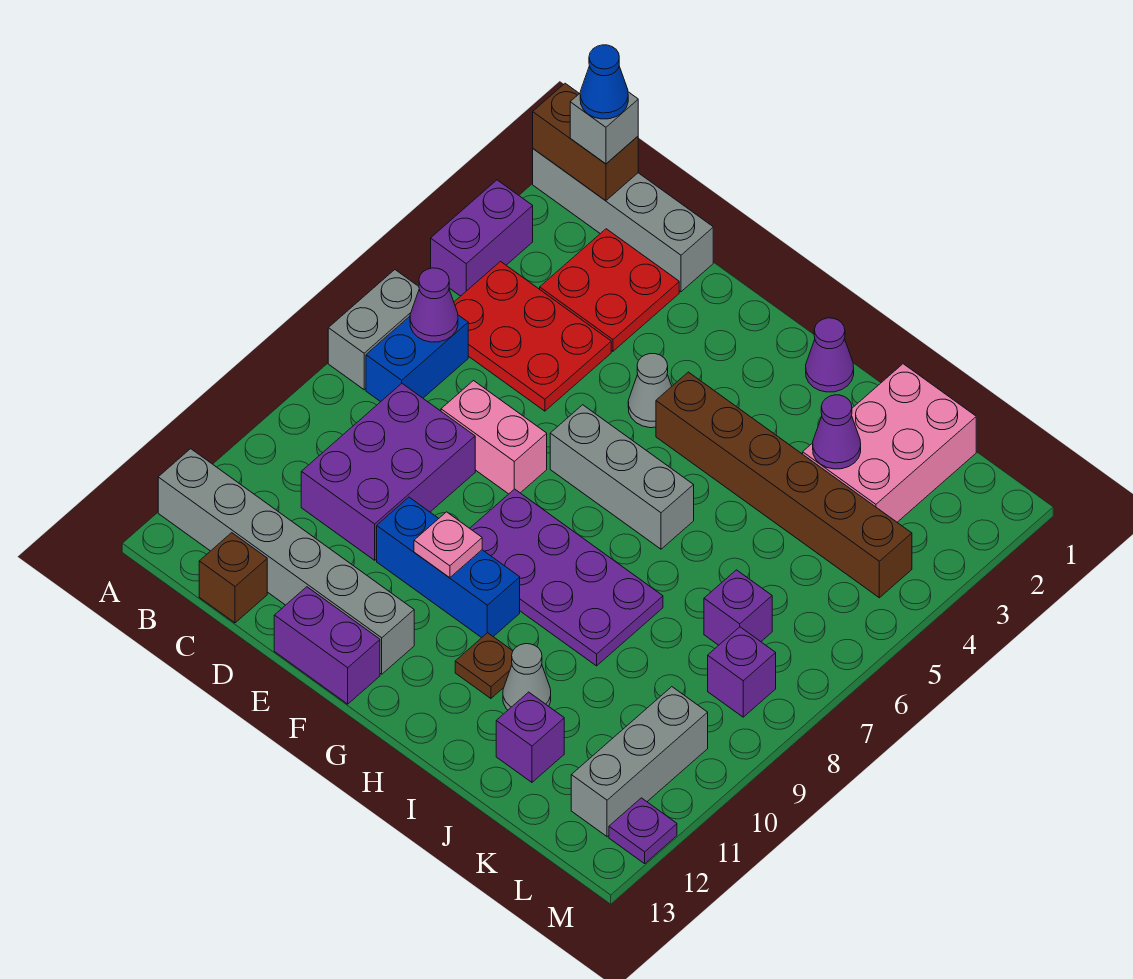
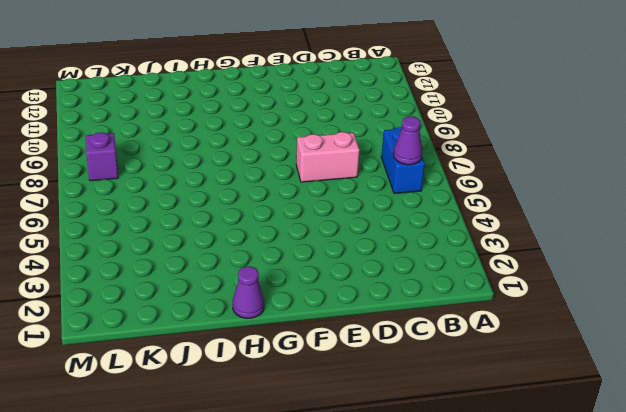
none -> grey 1x4 brick [533,149,713,292]
none -> purple 1x2 brick [431,180,533,296]
none -> grey 1x2 brick [328,270,419,390]
none -> grey 1x6 brick [158,449,414,674]

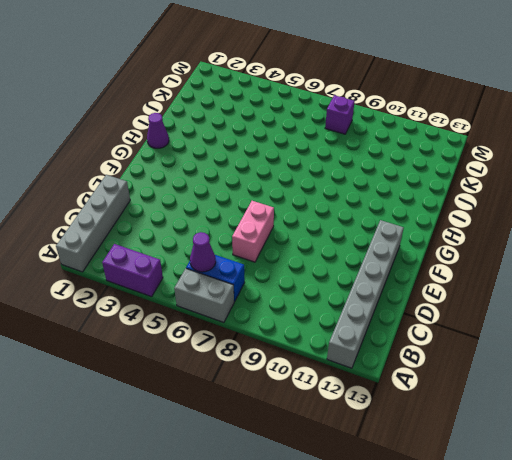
none -> red 2x3 plate [454,262,611,411]
none -> red 2x2 plate [540,229,679,351]
none -> purple 2x3 brick [301,384,475,560]
none -> brown 1x1 brick [199,533,267,623]

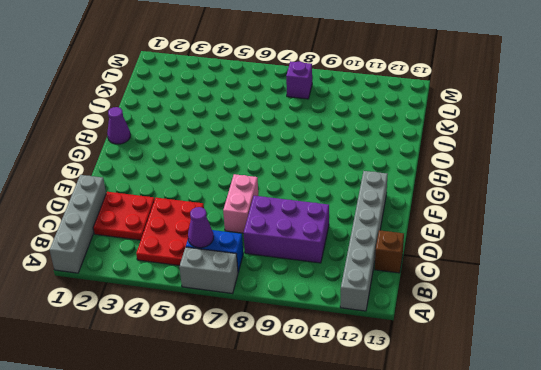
none -> purple 1x2 brick [431,180,533,296]
none -> blue 1x3 brick [377,497,520,638]
none -> purple 1x2 brick [274,587,380,704]
none -> grey 1x1 cone [628,354,672,428]

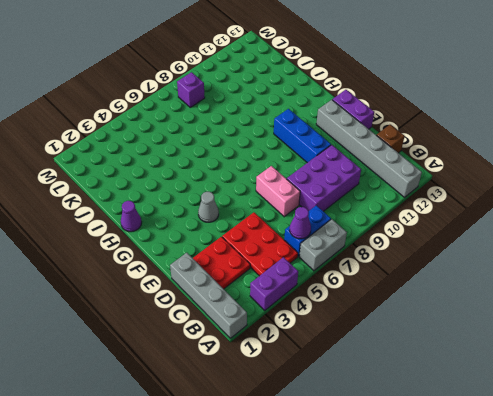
none -> grey 1x3 brick [550,405,694,549]
none -> purple 2x4 plate [470,489,663,666]
none -> brown 1x6 brick [656,372,912,598]
none -> brown 1x1 plate [455,633,513,698]

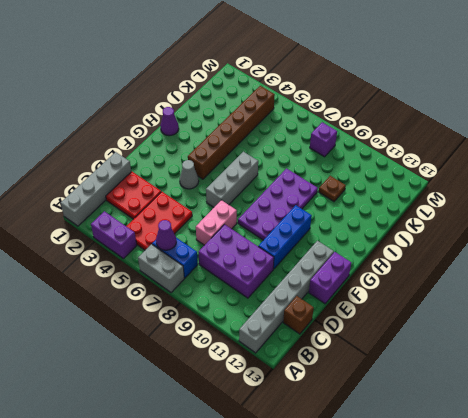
brown 1x1 plate [319,176,346,201] -> brown 1x1 plate moved to [455,633,513,698]
none -> grey 1x1 cone [503,644,551,710]
none -> pink 2x3 brick [803,364,976,522]
none -> purple 1x1 brick [496,692,564,782]
none -> purple 1x1 brick [704,570,772,645]

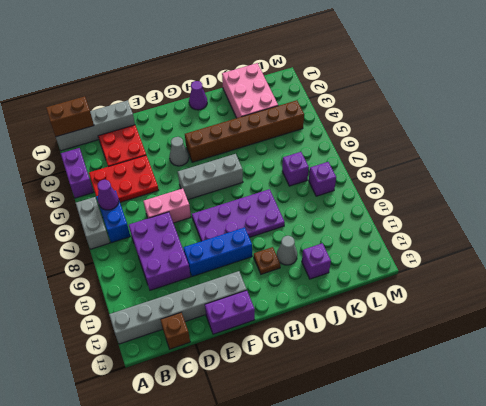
none -> grey 1x3 brick [571,687,708,837]
none -> purple 1x1 plate [609,798,677,864]
none -> pink 1x1 plate [414,512,482,578]
none -> purple 1x1 cone [813,395,861,469]

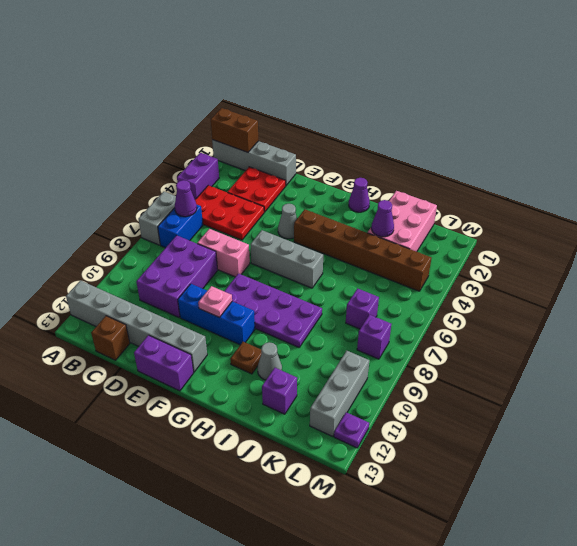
none -> grey 1x1 brick [570,92,638,164]
none -> blue 1x1 cone [580,45,628,119]

